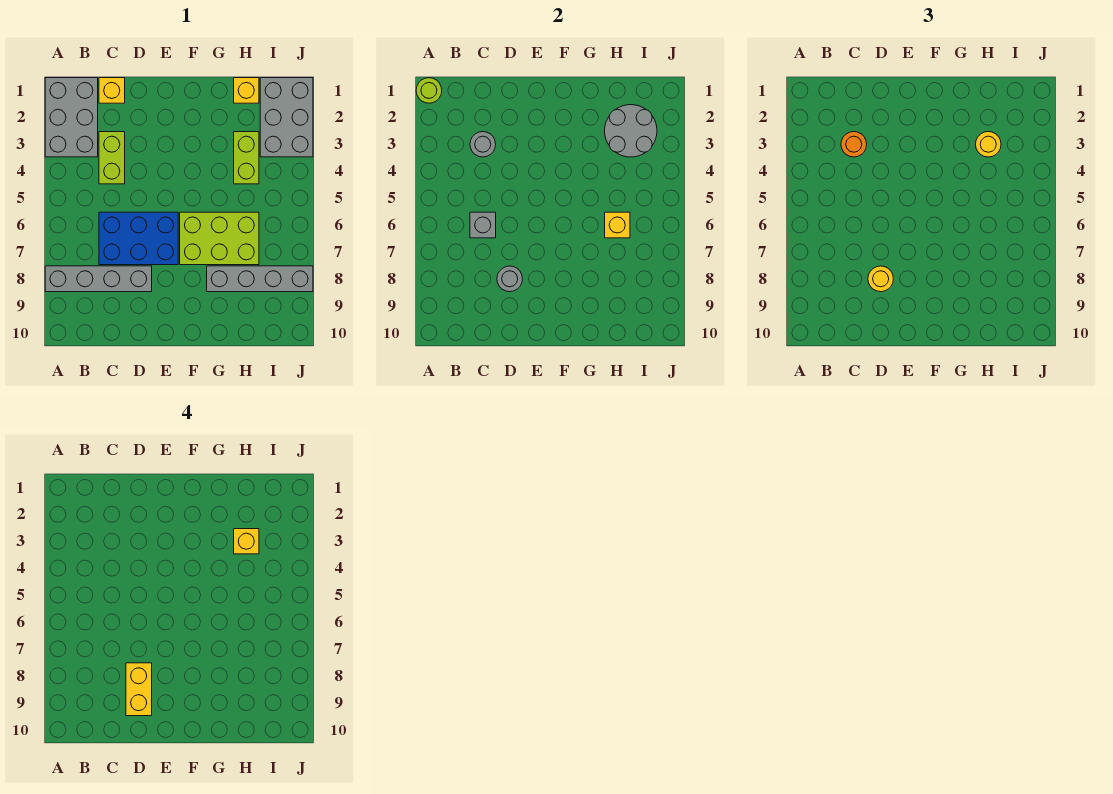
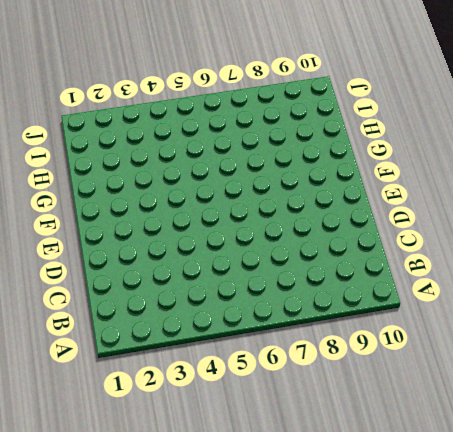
none -> grey 2x3 brick [45,78,98,157]
none -> grey 1x4 brick [45,266,152,292]
none -> yellow 1x1 brick [99,78,125,103]

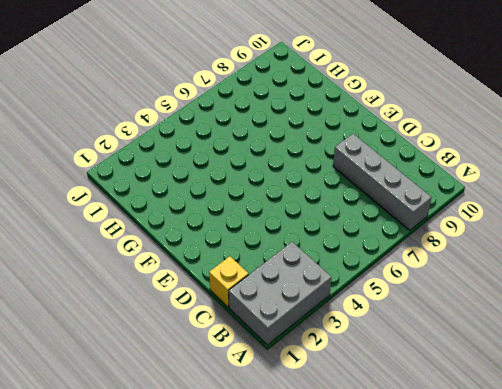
none -> lime 1x2 brick [99,132,125,184]
none -> blue 2x3 brick [99,212,178,265]
none -> lime 2x3 brick [180,212,259,265]

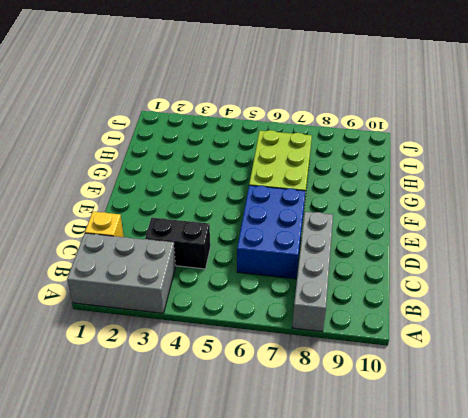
black 1x2 brick [145,218,210,269] -> lime 1x2 brick [99,132,125,184]
none -> grey 1x4 brick [207,266,313,292]
none -> yellow 1x1 brick [234,78,259,103]
none -> lime 1x2 brick [234,132,259,184]

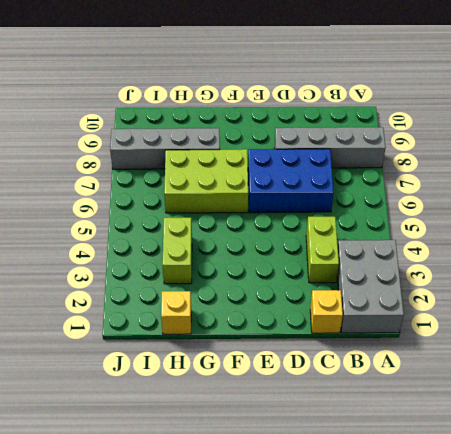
none -> grey 2x3 brick [260,78,313,157]
none -> lime 1x1 round brick [416,78,442,103]
none -> grey 1x1 round brick [470,132,496,157]

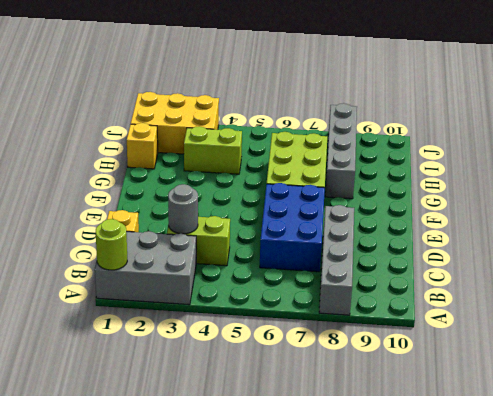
yellow 2x3 brick [131,92,219,154] -> grey 2x3 brick [260,78,313,157]
none -> grey 1x1 brick [470,212,496,238]
none -> grey 1x1 round brick [497,266,522,292]
none -> grey 2x2 round brick [605,105,657,157]

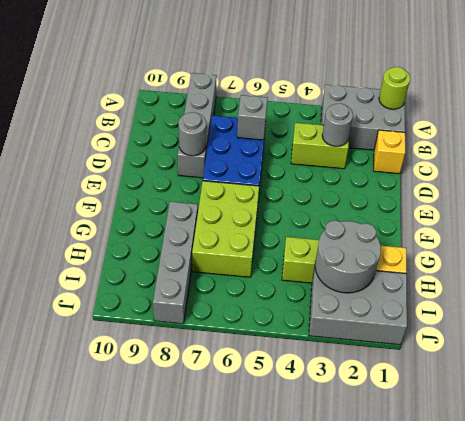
none -> yellow 1x1 brick [605,212,630,238]
none -> orange 1x1 round brick [841,132,867,157]
none -> yellow 1x1 round brick [868,266,893,292]

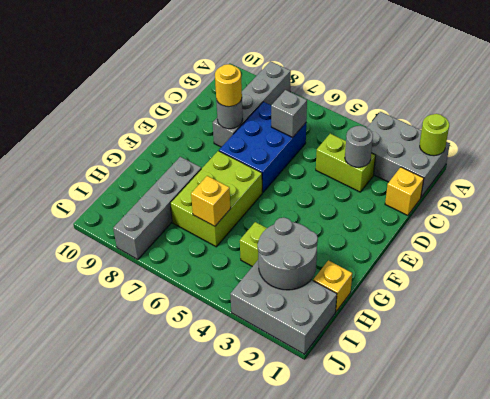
none -> orange 1x1 round brick [841,132,867,157]
none -> yellow 1x1 round brick [976,132,1001,157]
none -> yellow 1x2 brick [126,663,152,716]

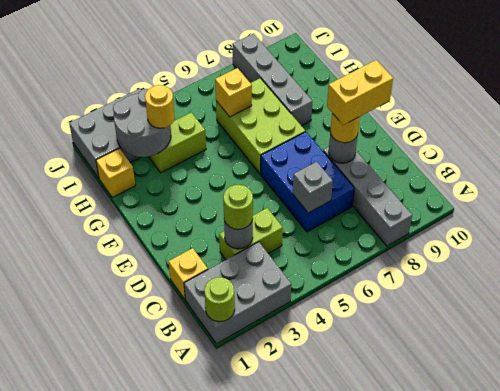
lime 1x1 round brick [223,185,253,229] -> orange 1x1 round brick [841,132,867,157]
none -> yellow 1x1 brick [234,529,259,554]

